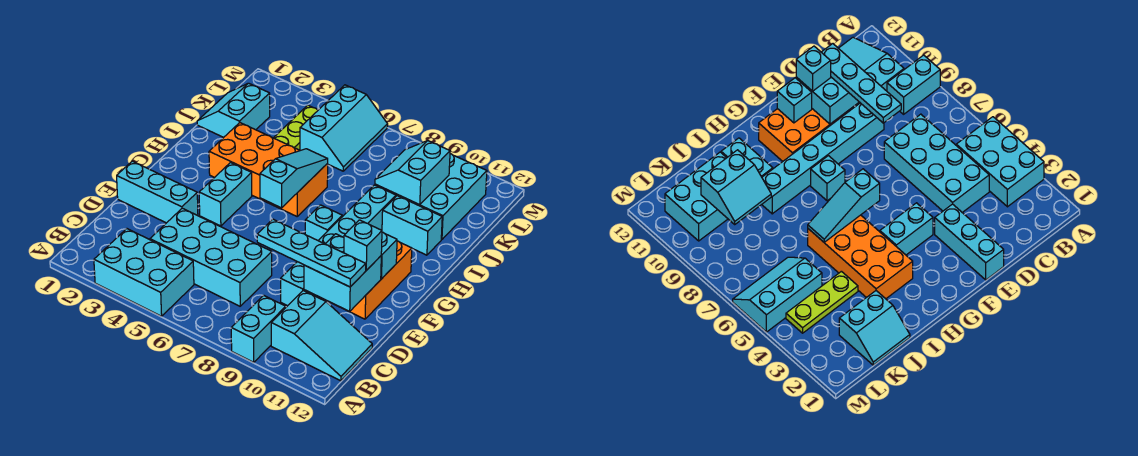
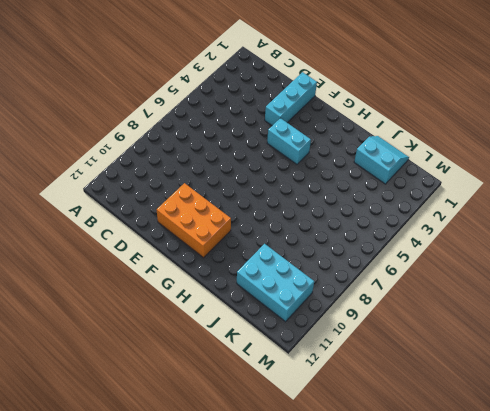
none -> cyan 2x3 brick [94,229,194,316]
none -> cyan 1x2 brick [231,295,286,362]
none -> cyan 2x3 slope [271,291,372,381]

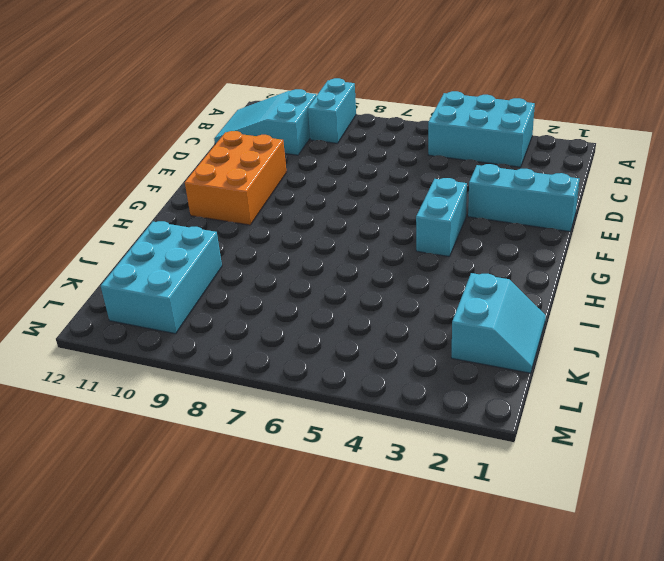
none -> cyan 2x4 brick [150,208,272,306]
none -> cyan 1x6 brick [281,185,396,306]
none -> cyan 1x1 brick [305,205,342,240]

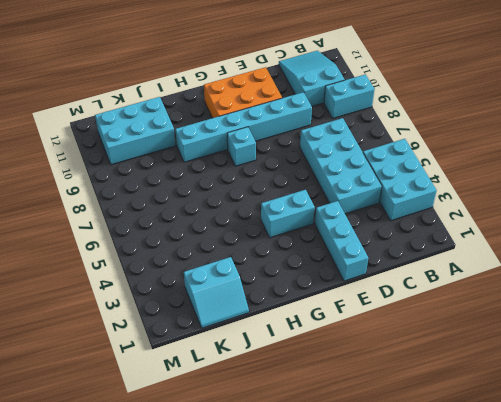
none -> orange 2x4 brick [209,123,328,216]
none -> cyan 1x2 brick [382,196,442,255]
none -> lime 1x3 plate [274,105,318,150]

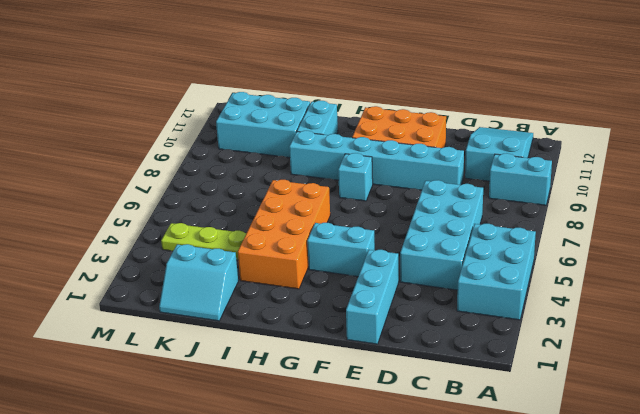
none -> cyan 2x3 slope [300,85,388,171]
none -> cyan 2x2 brick [304,234,381,312]
none -> cyan 1x1 brick [381,232,397,279]

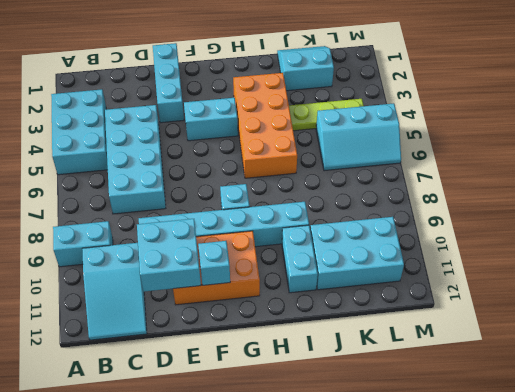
none -> cyan 1x3 slope [260,149,328,208]
none -> cyan 2x2 slope [375,141,450,205]
none -> cyan 1x4 plate [257,219,366,287]

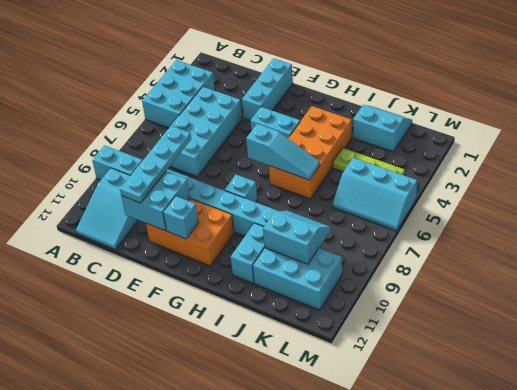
none -> cyan 1x1 brick [344,220,382,270]

